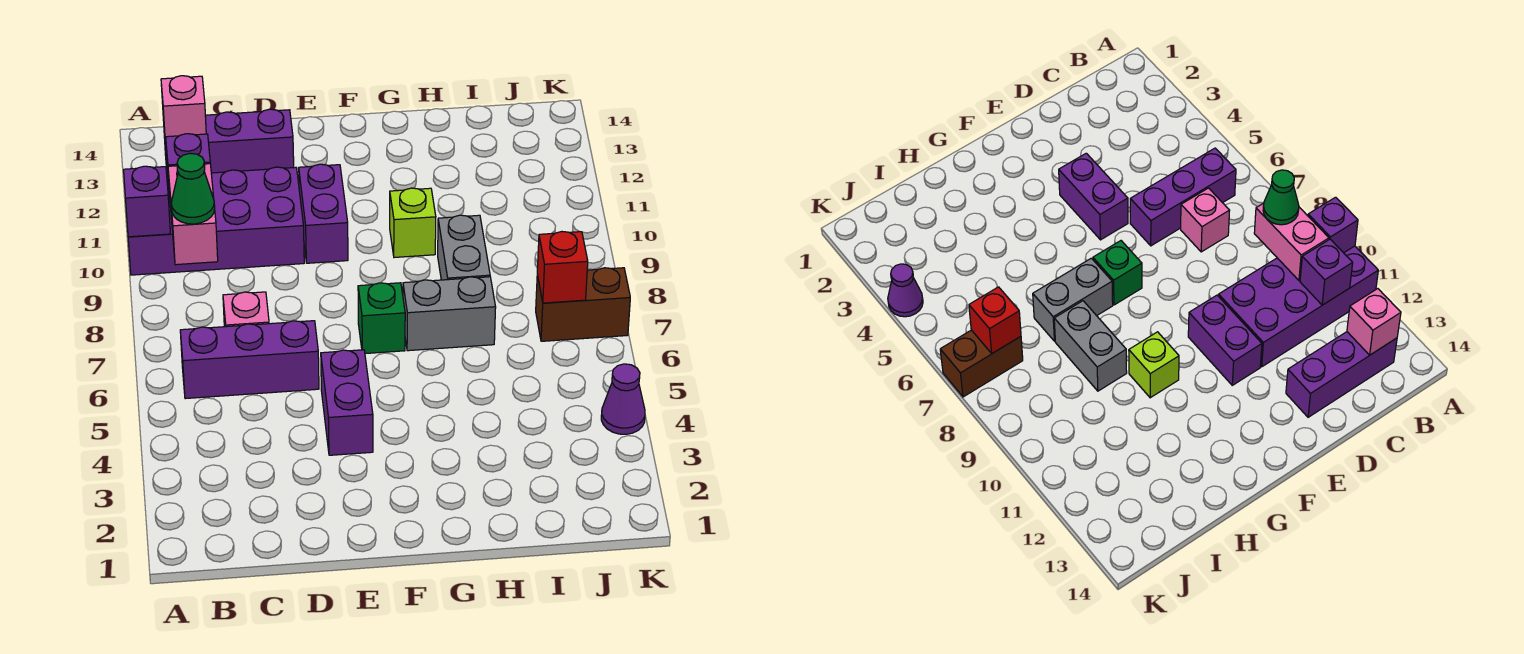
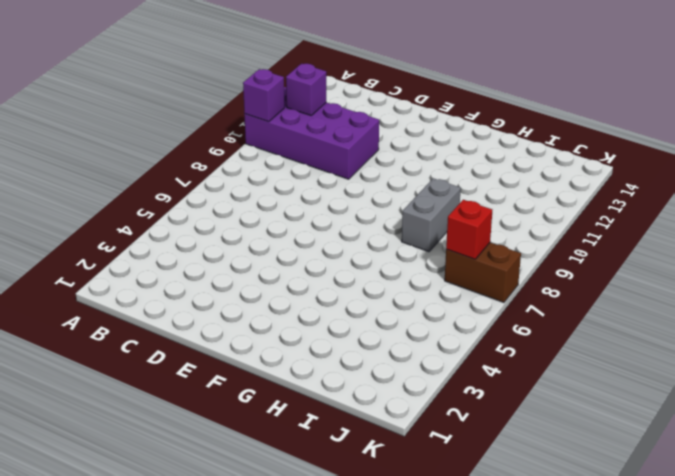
none -> purple 1x3 brick [180,321,319,399]
none -> purple 1x3 brick [164,109,294,176]
none -> pink 1x1 brick [223,292,269,327]

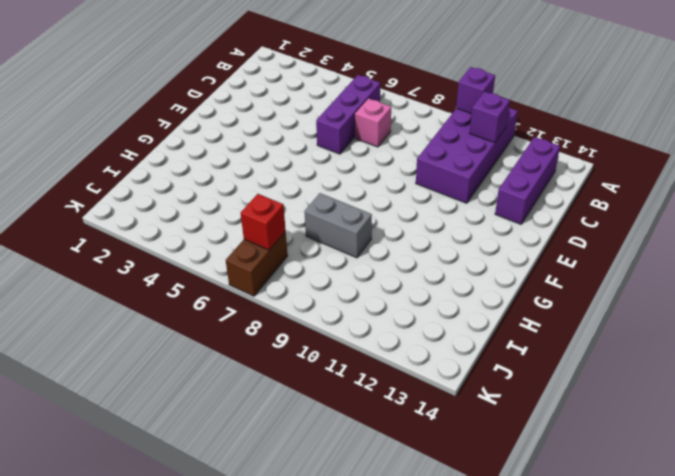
none -> purple 1x2 brick [321,350,373,455]
none -> purple 1x2 brick [299,164,348,263]
none -> green 1x1 brick [358,283,405,354]

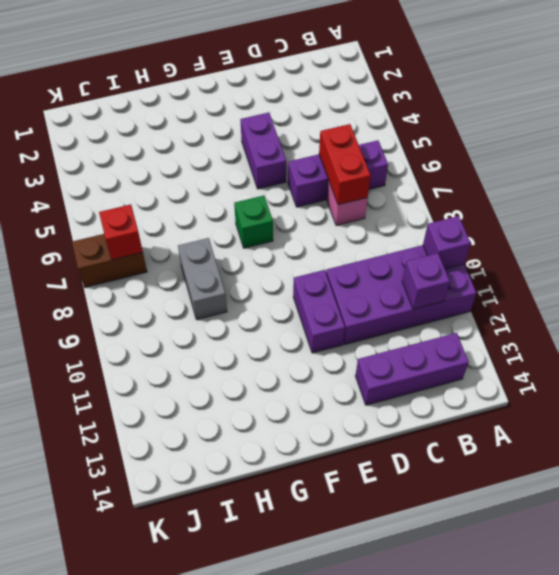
red 1x2 brick [319,124,371,205] -> none
none -> grey 1x2 brick [403,277,496,351]
none -> lime 1x1 brick [390,188,436,258]
none -> purple 1x1 cone [601,364,645,434]

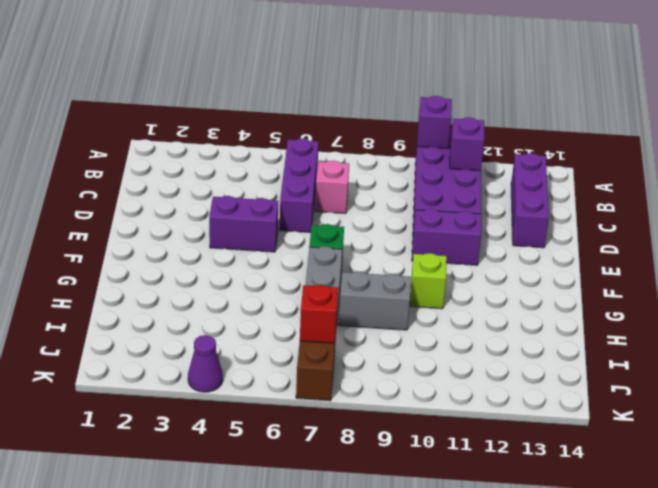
none -> pink 1x2 brick [168,164,218,265]
none -> pink 1x1 brick [161,76,206,145]
none -> green 1x1 cone [171,153,215,224]

